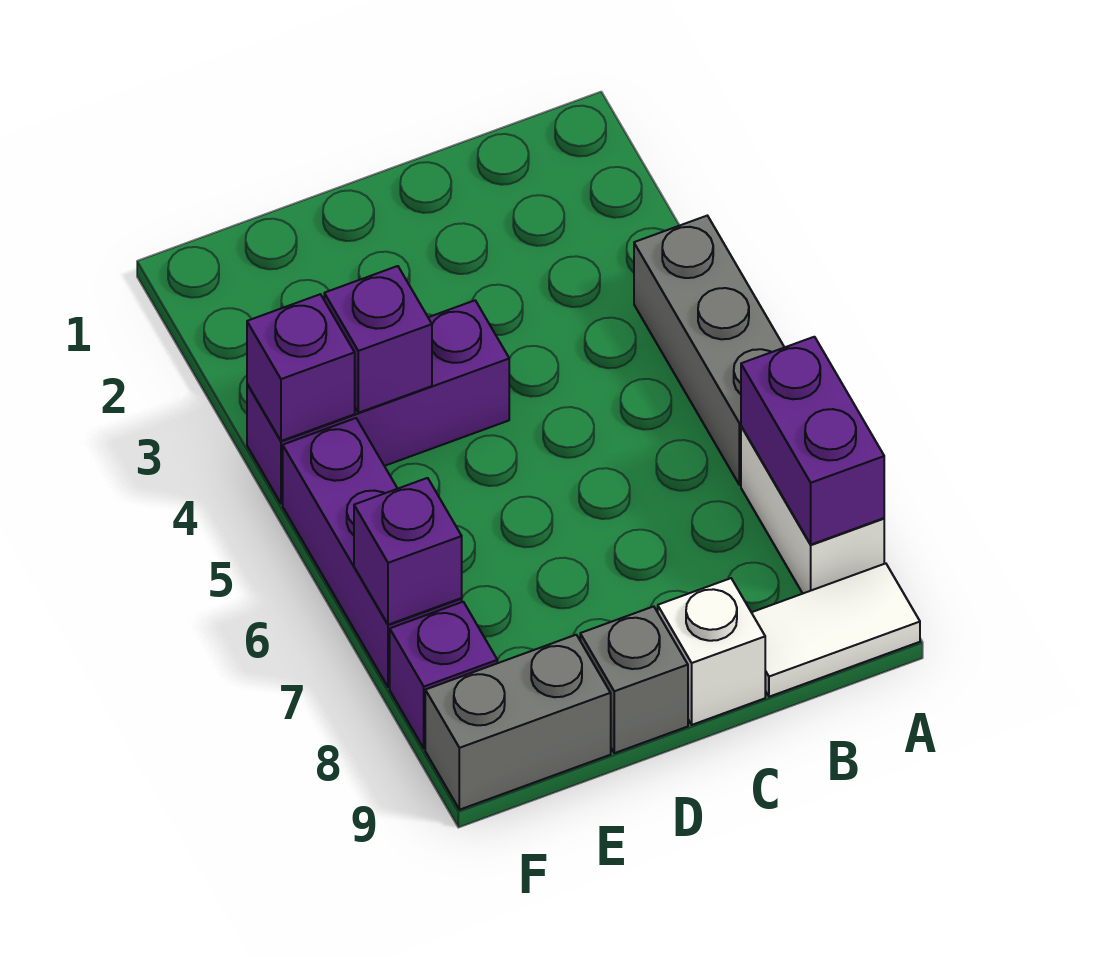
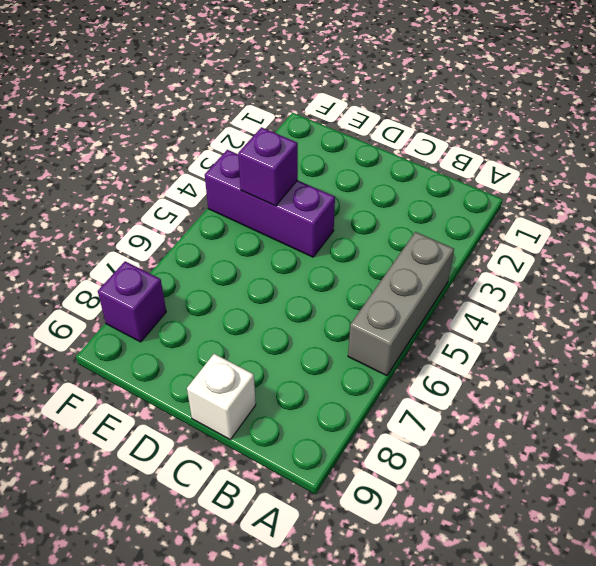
none -> white 1x2 brick [741,426,884,593]
none -> white 1x2 tile [752,563,920,697]
none -> grey 1x1 brick [580,606,688,753]

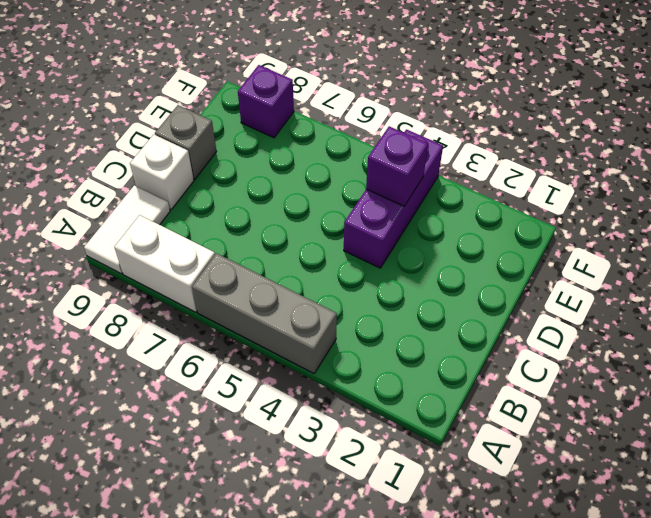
none -> grey 1x2 brick [425,635,611,810]
none -> purple 1x3 brick [283,418,462,687]
none -> purple 1x2 brick [741,337,884,545]

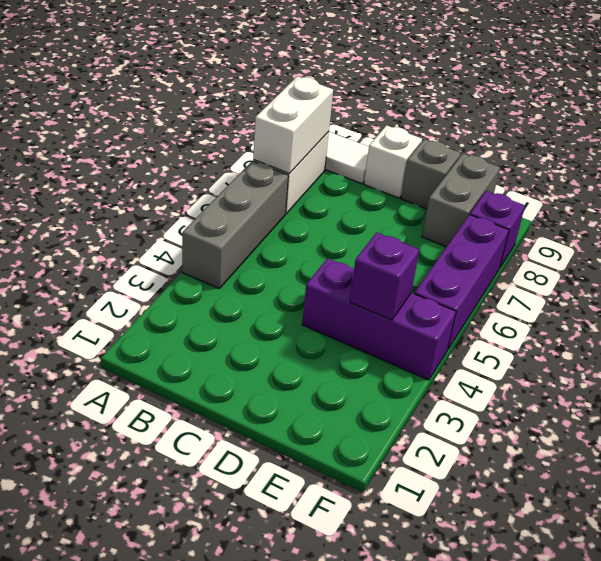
white 1x2 brick [253,76,333,173] -> purple 1x2 brick [741,337,884,545]
grey 1x2 brick [422,154,500,247] -> grey 1x2 brick turned to [425,635,611,810]
none -> purple 1x1 brick [247,294,355,441]
none -> purple 1x1 brick [354,478,462,625]

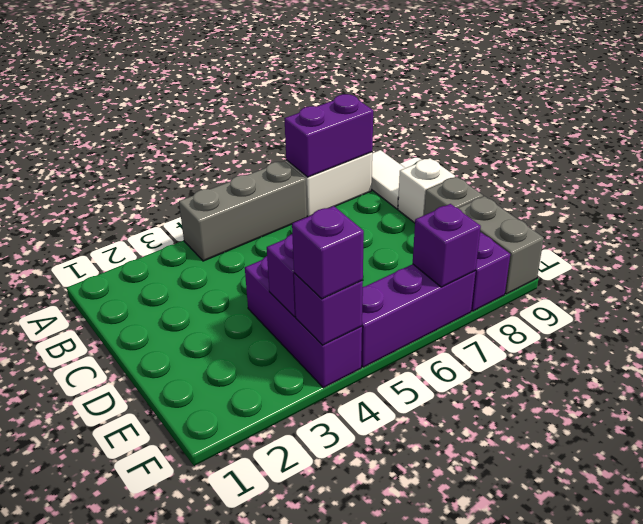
purple 1x1 brick [292,206,364,299] -> none

